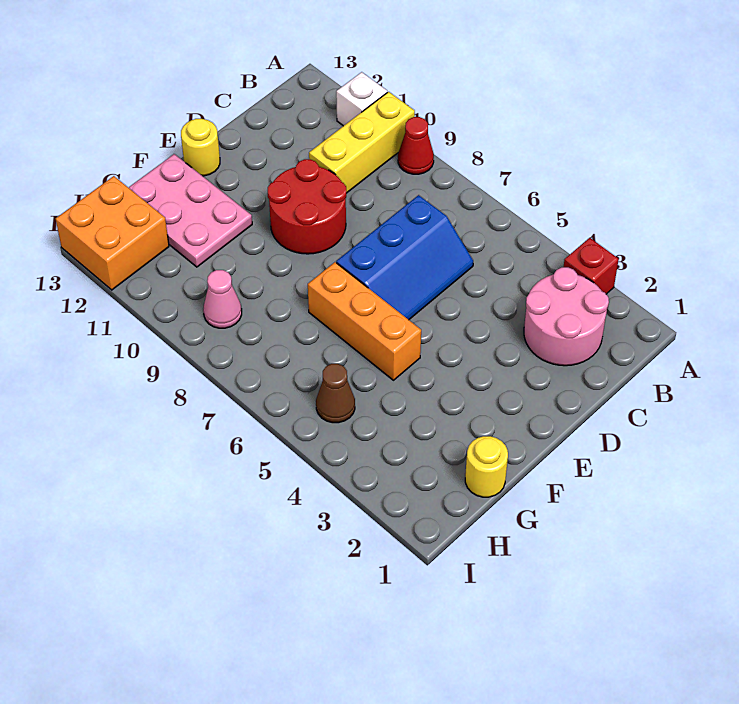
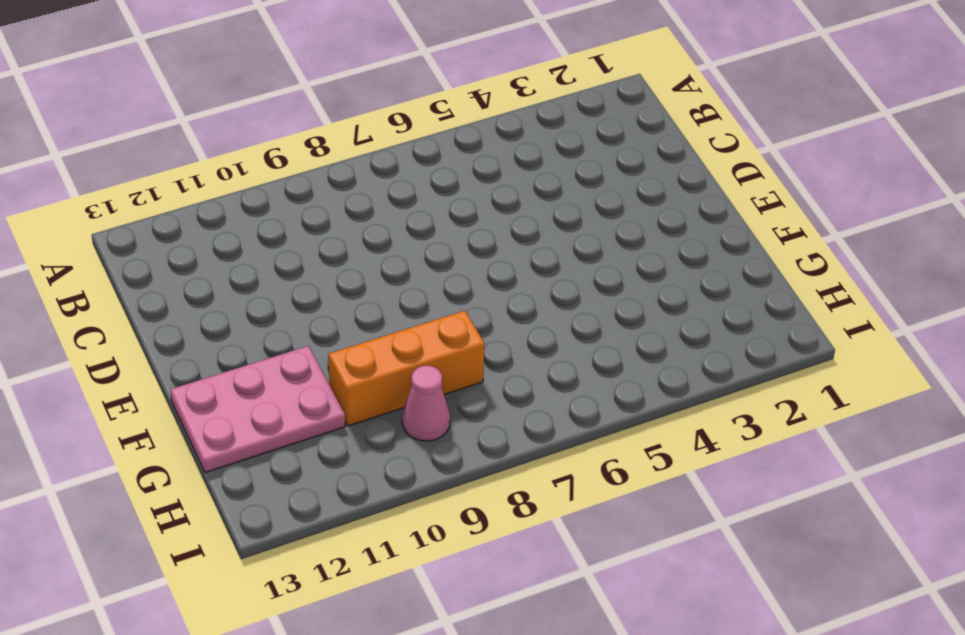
orange 1x3 brick [328,311,485,426] -> orange 1x3 brick moved to [308,262,421,380]
none -> red 1x1 brick [564,238,619,294]
none -> red 1x1 cone [398,117,434,174]
none -> yellow 1x3 brick [309,92,415,193]

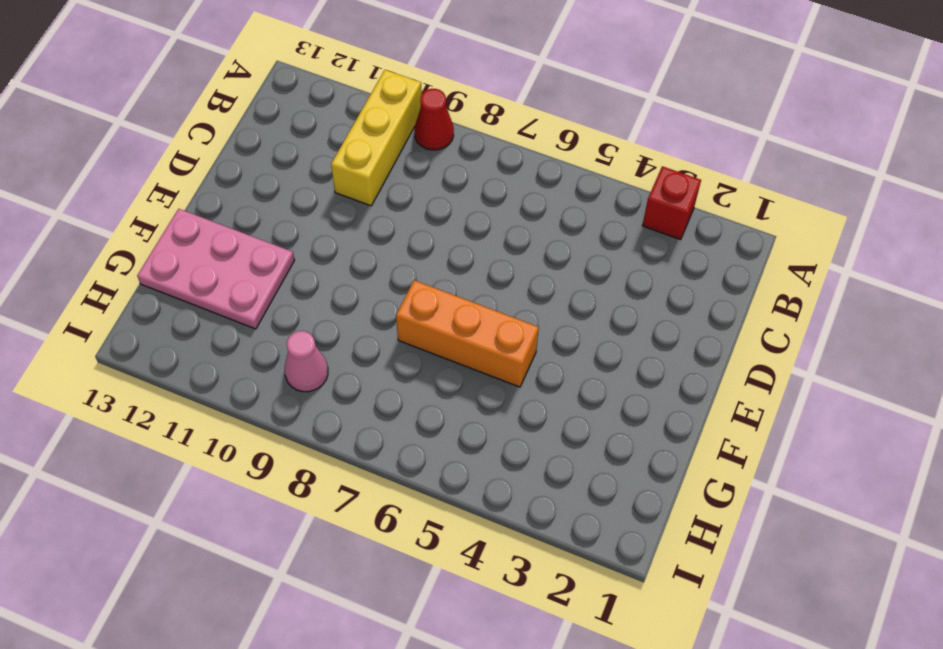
none -> white 1x1 brick [336,72,387,126]
none -> pink 2x2 round brick [524,267,609,366]
none -> blue 2x3 slope [336,195,473,320]

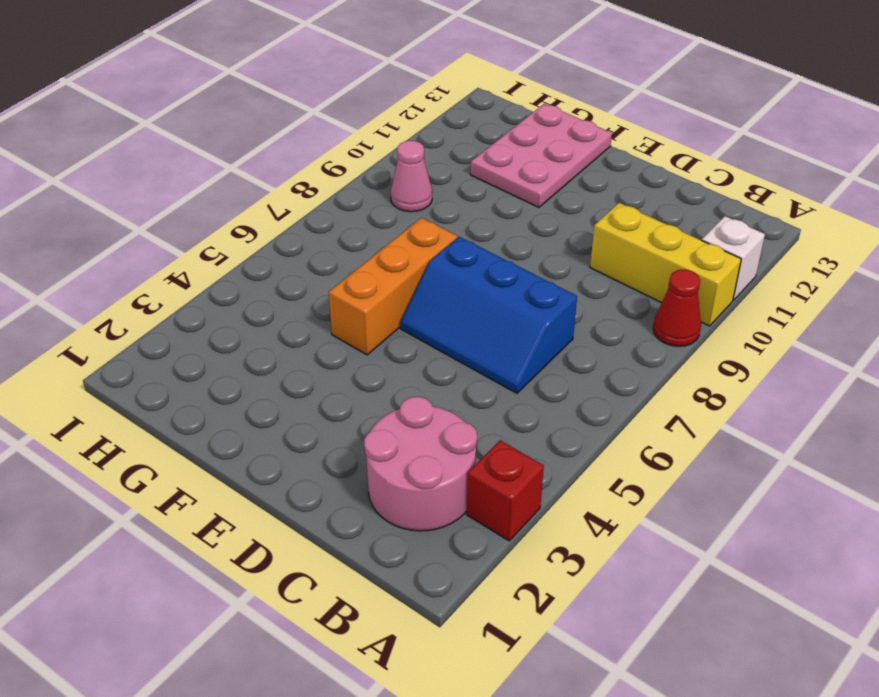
none -> red 2x2 round brick [268,159,346,254]
none -> yellow 1x1 round brick [181,119,220,176]
none -> yellow 1x1 round brick [465,436,508,497]

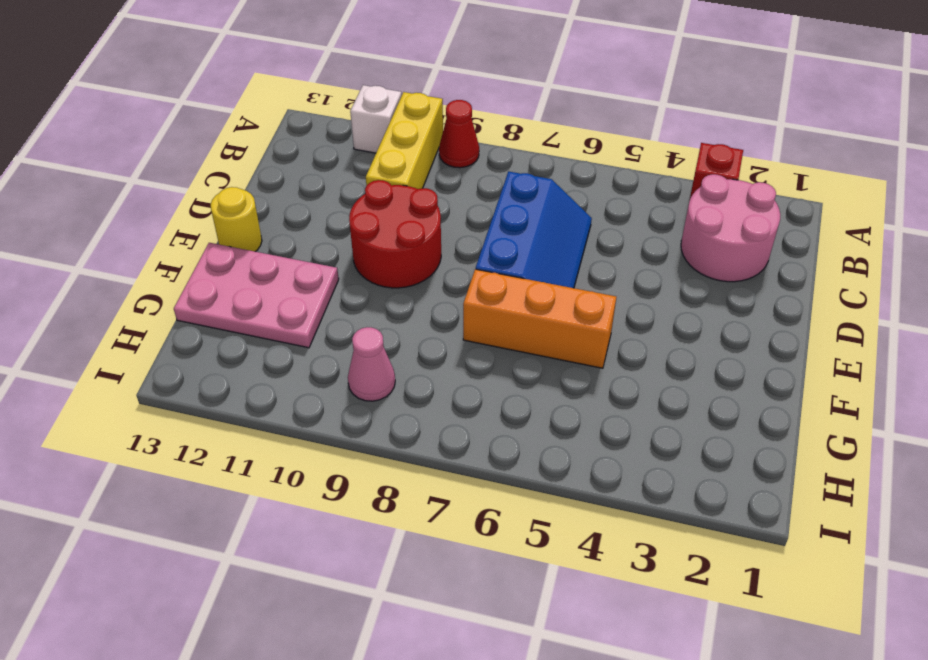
none -> yellow 1x1 round brick [465,436,508,497]
none -> brown 1x1 cone [316,364,355,423]
none -> orange 2x2 brick [56,176,169,290]

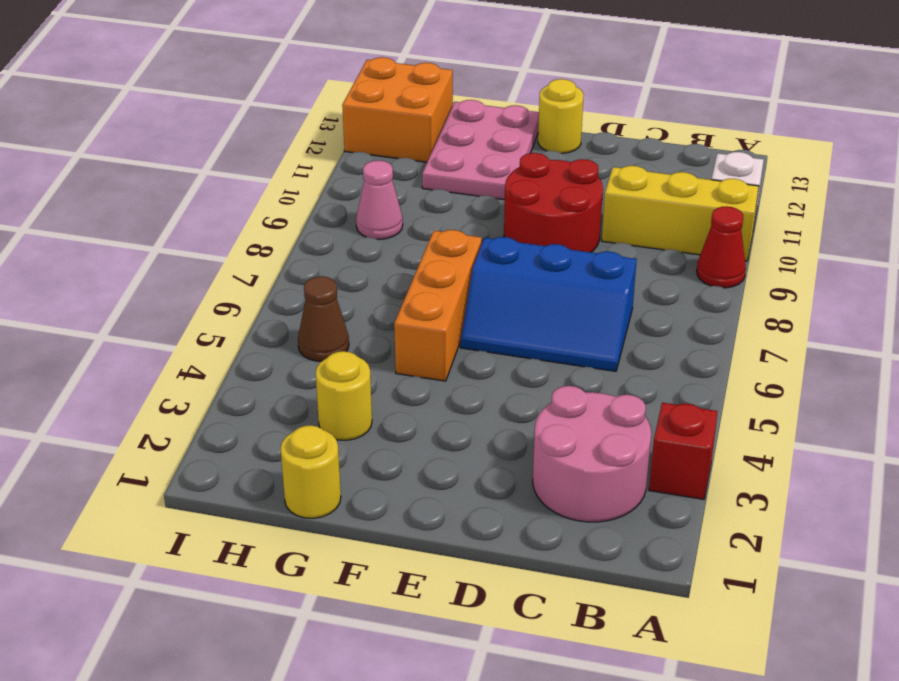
yellow 1x1 round brick [316,351,372,440] -> none

